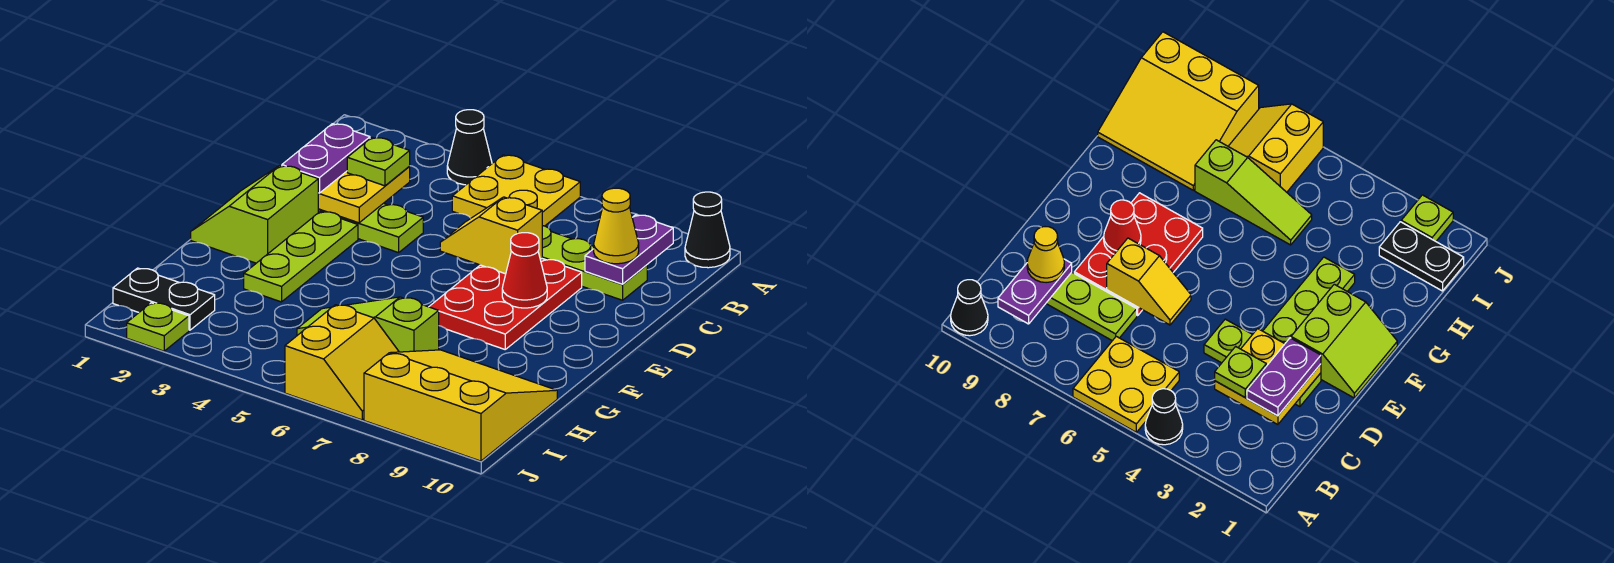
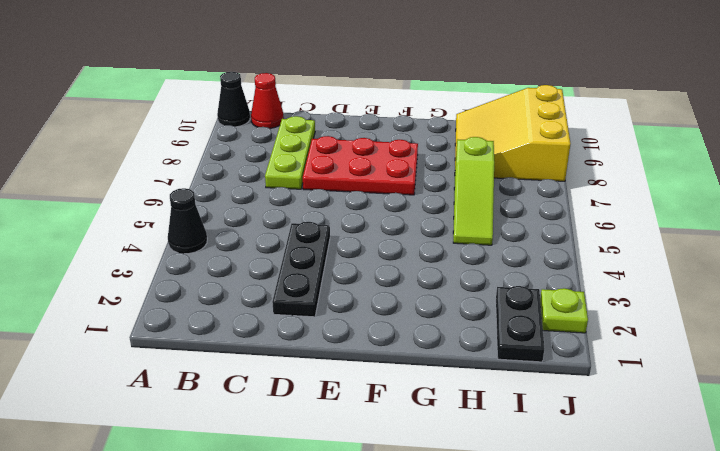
red 1x1 cone [251,73,284,129] -> red 1x1 cone moved to [502,233,547,308]
black 1x3 plate [272,222,330,317] -> lime 1x3 plate [318,203,423,253]
none -> yellow 2x2 plate [452,155,580,226]
none -> lime 2x2 slope [191,165,318,263]
none -> lime 1x3 plate [244,212,358,302]

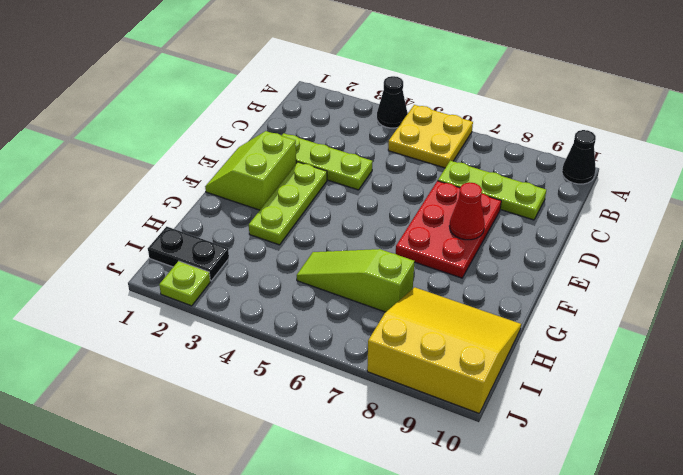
none -> yellow 2x2 slope [285,305,399,420]
none -> purple 1x2 plate [585,215,673,284]
none -> yellow 2x2 plate [318,167,410,223]

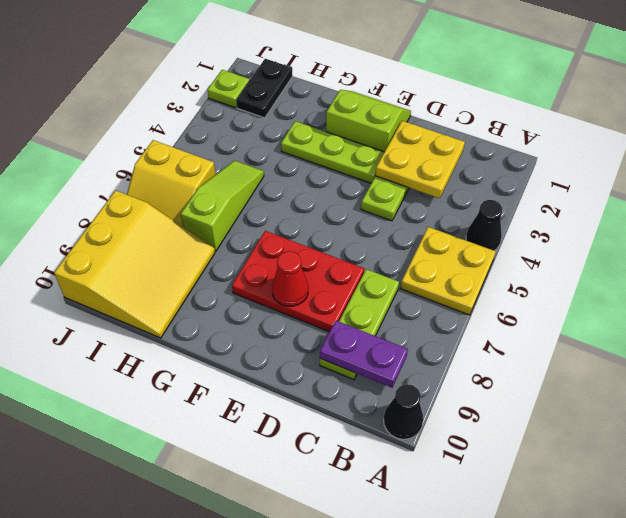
none -> yellow 1x2 slope [440,197,542,274]
none -> purple 1x2 plate [282,124,370,193]
none -> lime 1x1 plate [347,137,410,186]

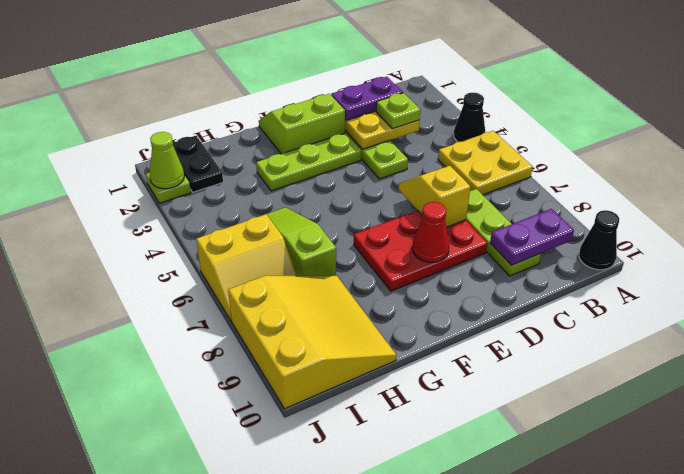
lime 1x1 cone [150,132,184,189] -> none
none -> yellow 1x1 cone [594,188,639,264]

